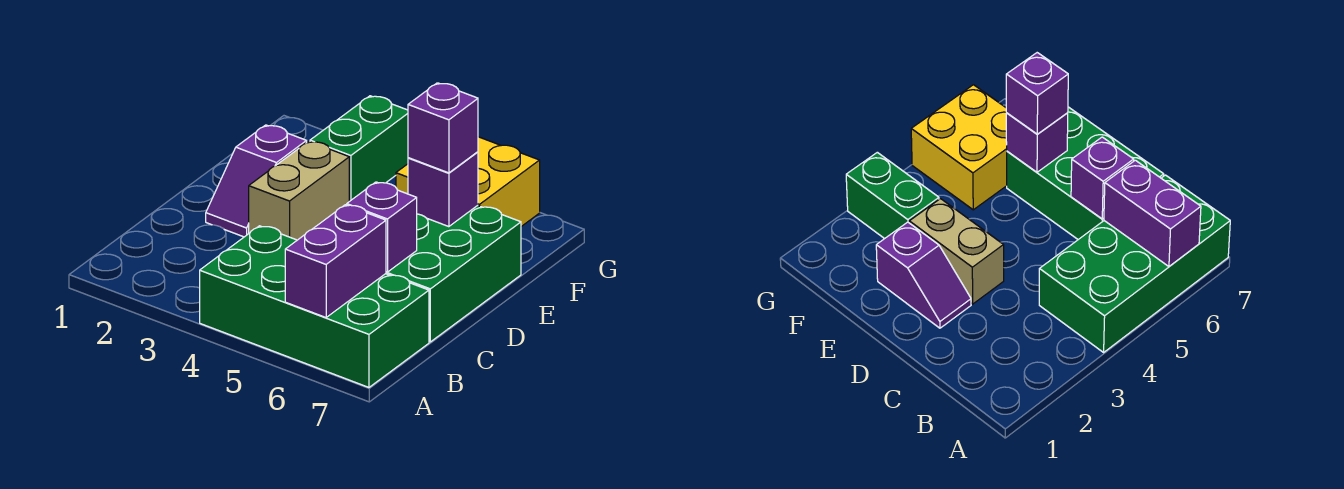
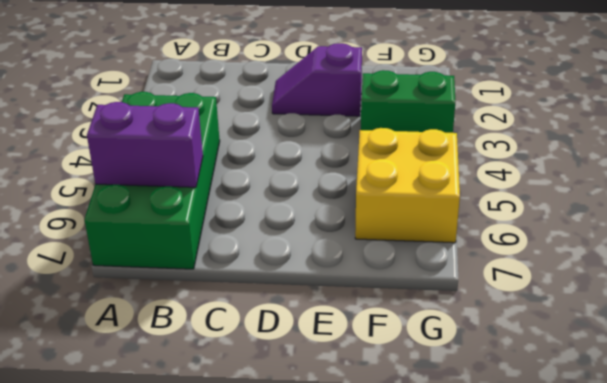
none -> green 2x3 brick [386,205,521,342]
none -> tan 1x2 brick [249,141,349,240]

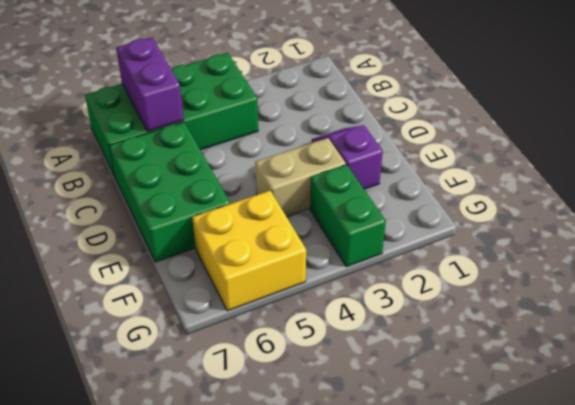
tan 1x2 brick [255,138,346,216] -> tan 1x2 brick turned to [249,141,349,240]
none -> purple 1x1 brick [347,182,417,272]
none -> purple 1x1 brick [408,152,478,227]

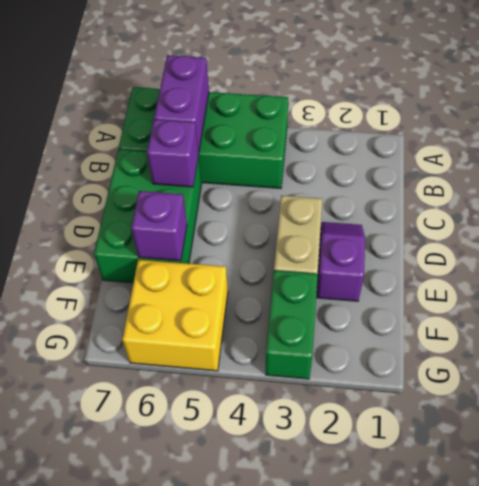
none -> purple 1x1 brick [408,83,478,173]

